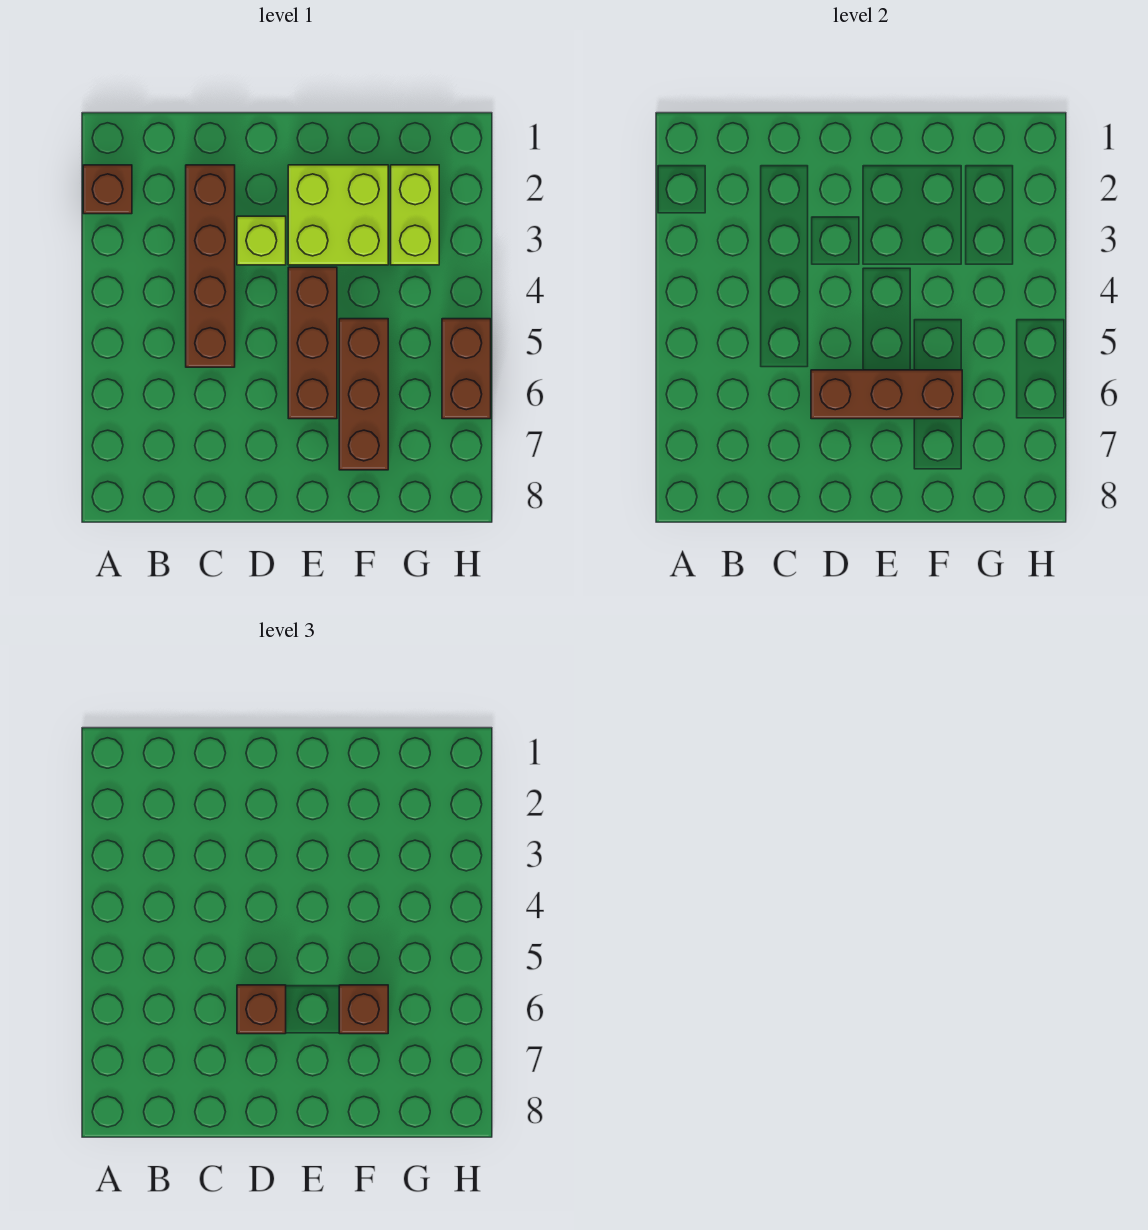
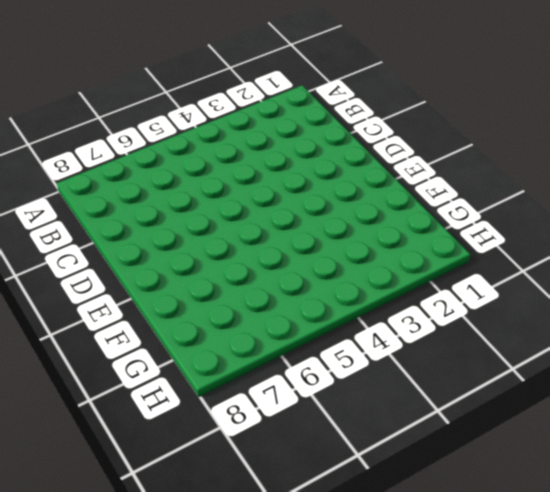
none -> brown 1x1 brick [83,165,132,214]
none -> brown 1x4 brick [186,165,235,367]

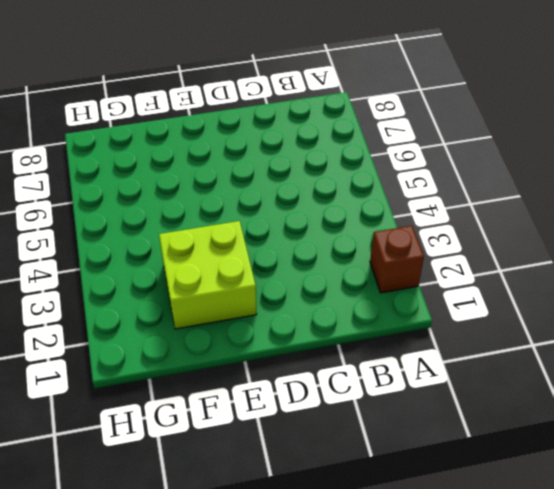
none -> brown 1x4 brick [186,165,235,367]
none -> lime 1x1 brick [237,216,286,265]

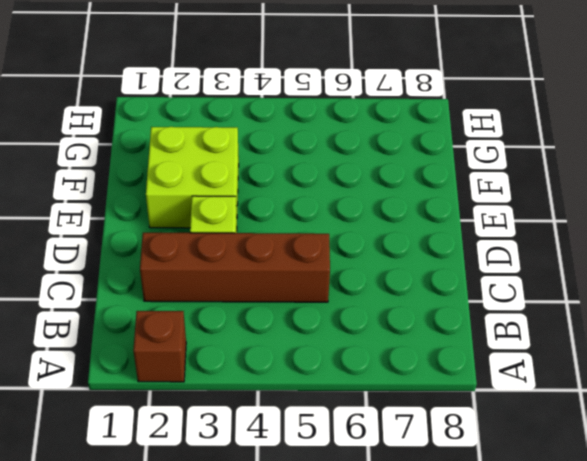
none -> brown 1x3 brick [288,267,337,419]
none -> brown 1x3 brick [339,319,388,470]

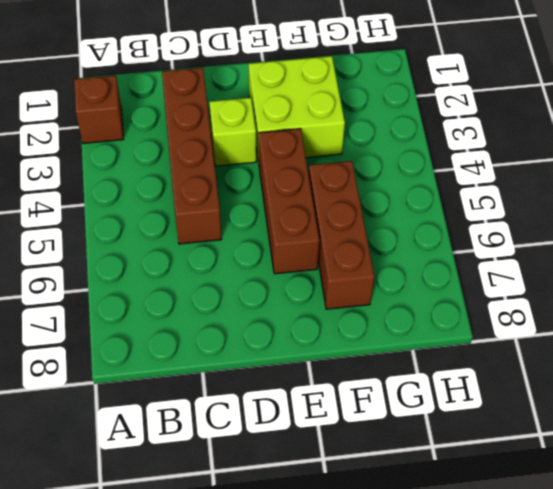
none -> lime 1x2 brick [391,165,439,265]
none -> brown 1x2 brick [442,319,491,419]

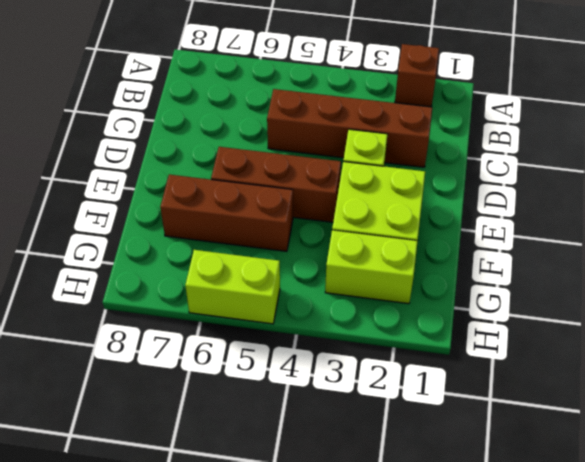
lime 1x2 brick [185,250,280,324] -> brown 1x2 brick [442,319,491,419]
none -> brown 1x3 brick [811,370,962,419]
none -> brown 1x1 brick [237,985,286,1034]

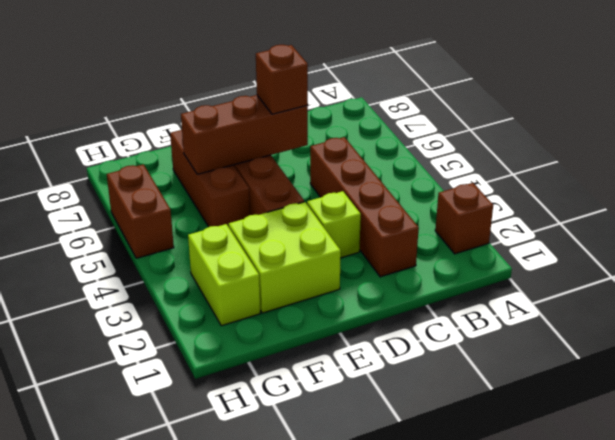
none -> brown 1x1 brick [339,985,388,1034]

